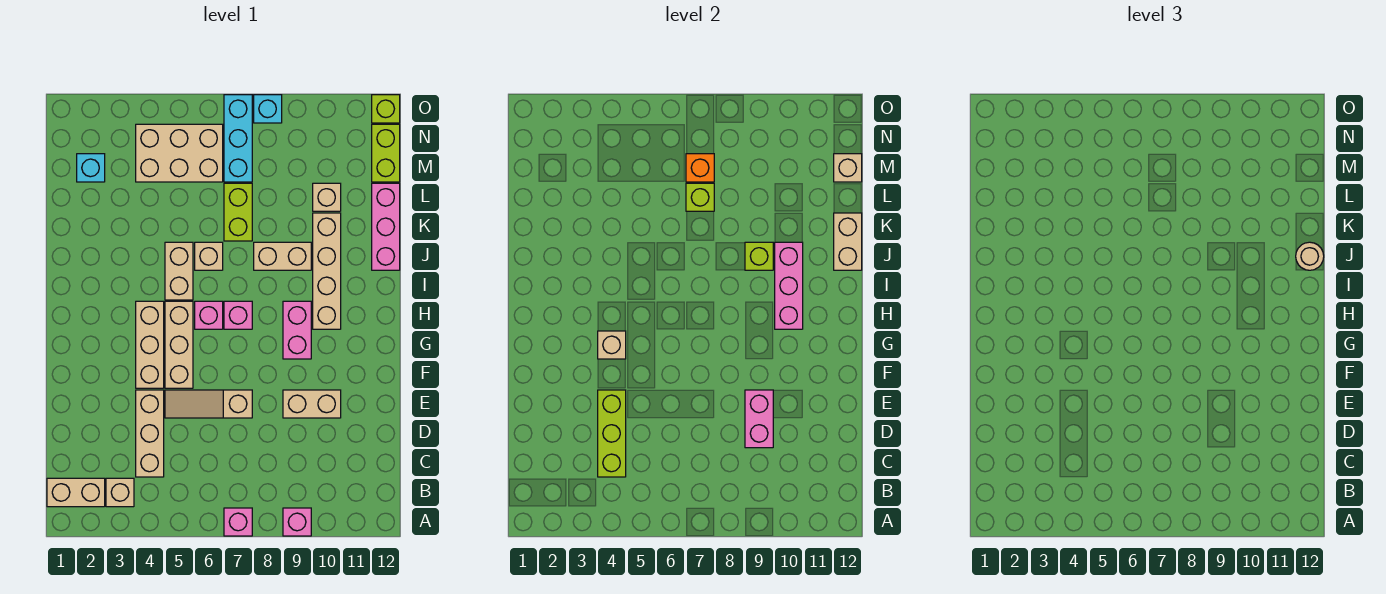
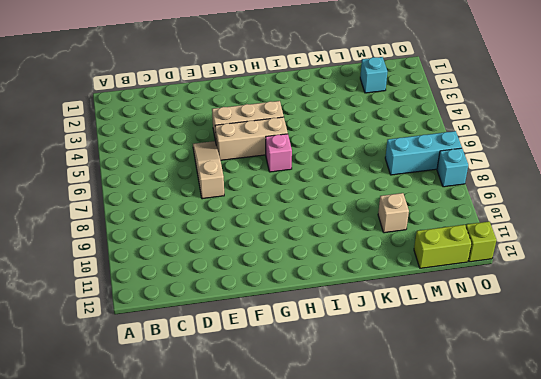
none -> pink 1x1 brick [224,508,252,536]
none -> pink 1x1 brick [283,508,311,536]
none -> tan 1x2 brick [47,478,105,507]
none -> tan 1x1 brick [106,478,134,507]

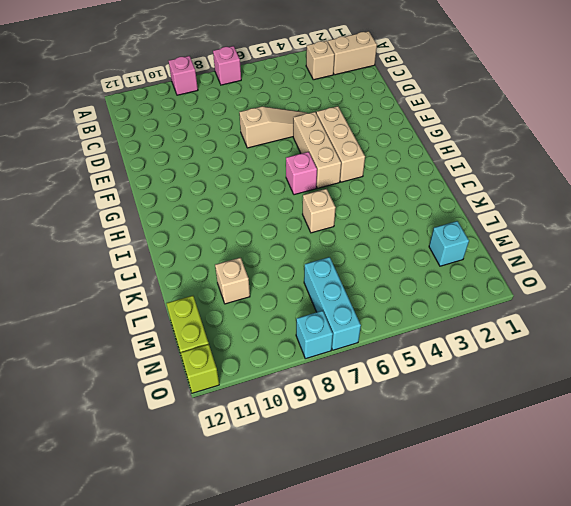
none -> tan 1x3 brick [136,390,164,477]
none -> tan 1x2 brick [283,390,341,418]
none -> pink 1x2 brick [283,301,311,359]
none -> pink 1x1 brick [224,301,252,329]

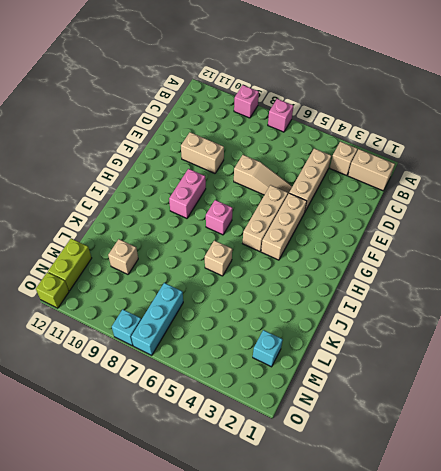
none -> pink 1x1 brick [195,301,223,329]
none -> tan 1x4 brick [313,213,341,329]
none -> tan 1x2 brick [165,242,193,300]
none -> tan 1x2 brick [254,242,311,270]

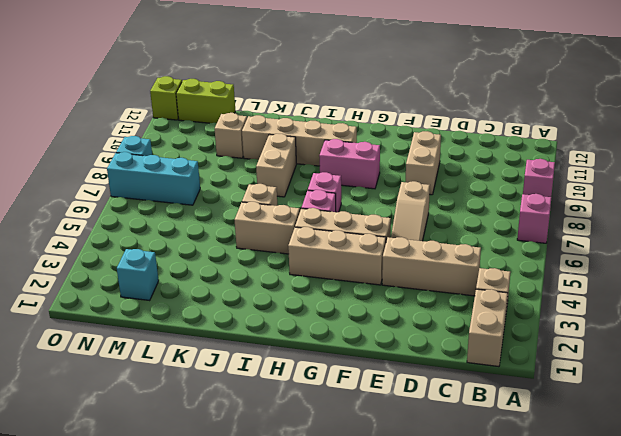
none -> pink 1x3 brick [372,183,400,270]
none -> lime 1x2 brick [224,183,252,241]
none -> tan 2x3 brick [136,124,223,182]
none -> lime 1x3 brick [598,390,626,477]

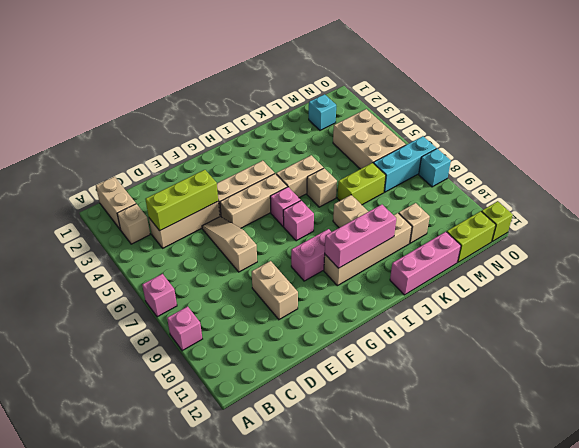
none -> pink 1x2 brick [745,390,773,448]
none -> tan 1x1 brick [598,331,626,359]
none -> lime 1x1 brick [745,242,773,270]
none -> tan 1x2 brick [834,213,862,270]

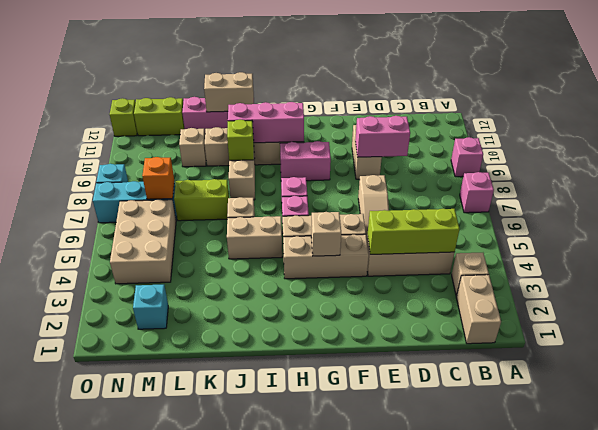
none -> lime 1x1 brick [686,183,714,211]
none -> tan 1x1 brick [834,154,862,182]
none -> tan 1x1 round brick [1296,242,1324,270]

